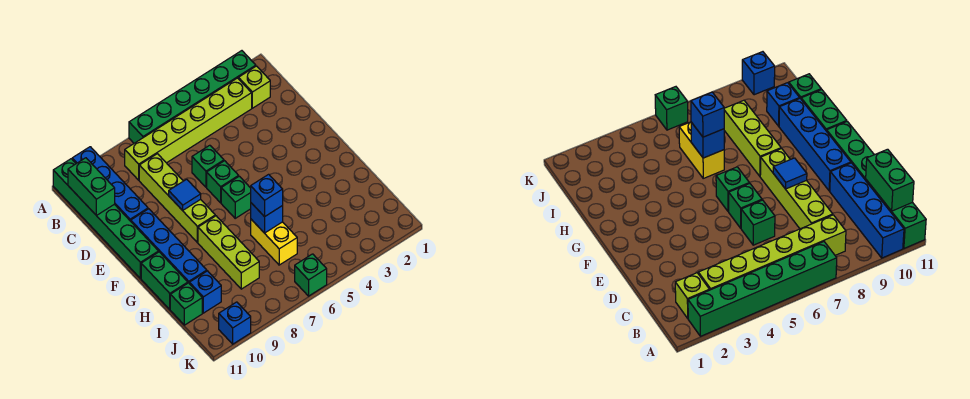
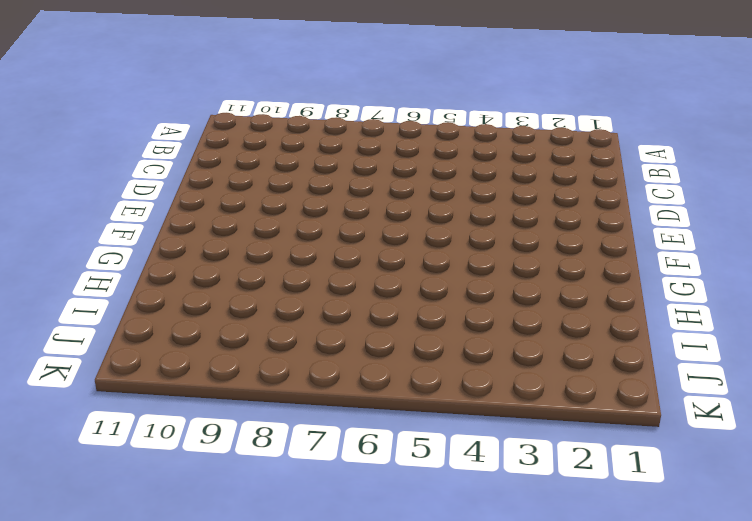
none -> green 1x6 brick [129,51,256,143]
none -> blue 1x4 brick [72,147,148,221]
none -> green 1x6 brick [53,159,159,279]

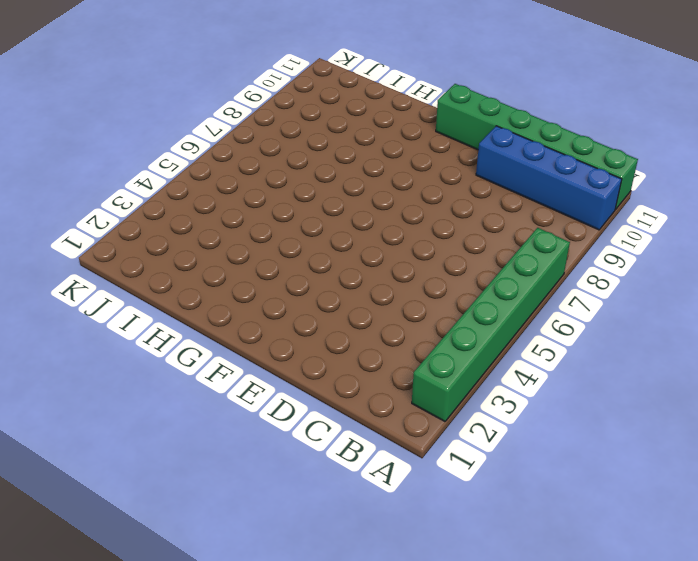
none -> lime 1x1 brick [238,66,270,108]
none -> lime 1x6 brick [125,78,252,180]
none -> lime 1x4 brick [139,154,215,242]

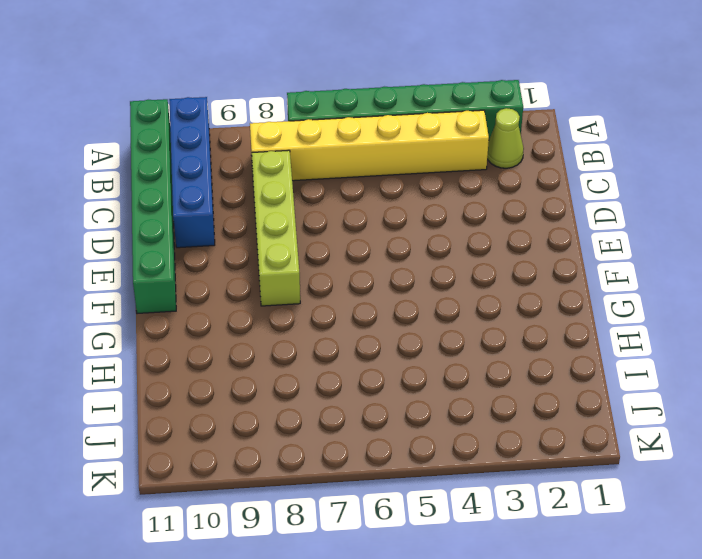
lime 1x1 cone [487,108,524,168] -> lime 1x1 brick [238,66,270,108]
yellow 1x6 brick [250,110,489,181] -> lime 1x6 brick [125,78,252,180]
none -> green 1x1 brick [192,145,224,187]
none -> green 1x1 brick [207,161,239,203]
none -> blue 1x4 brick [131,209,207,283]

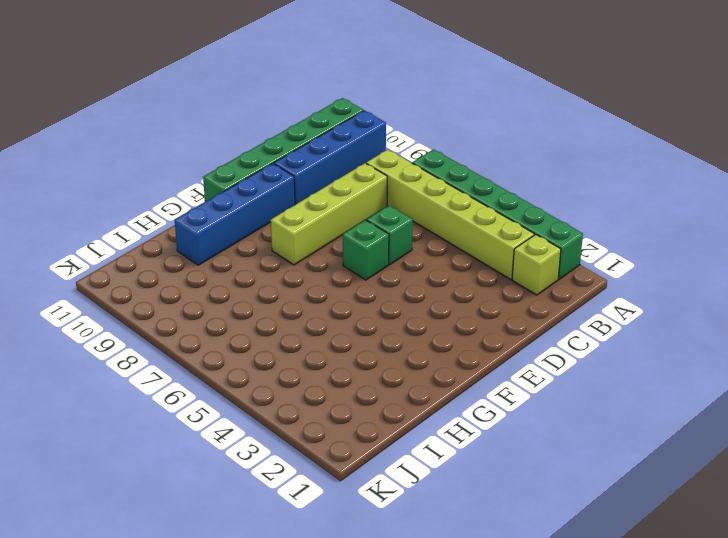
none -> green 1x1 brick [221,176,251,218]
none -> lime 1x3 brick [198,216,259,289]
none -> green 1x2 brick [141,252,188,309]

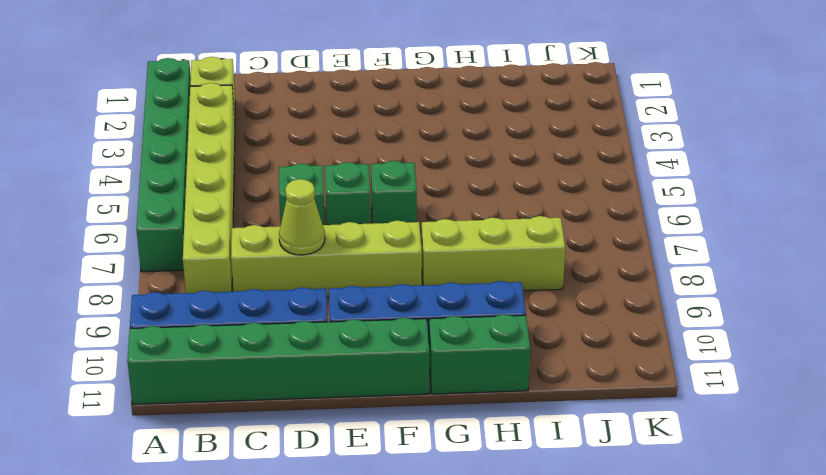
lime 1x1 cone [279,179,325,255] -> none
none -> yellow 1x2 brick [251,219,297,265]
none -> blue 1x1 brick [189,271,221,313]
none -> green 1x1 brick [170,283,202,325]

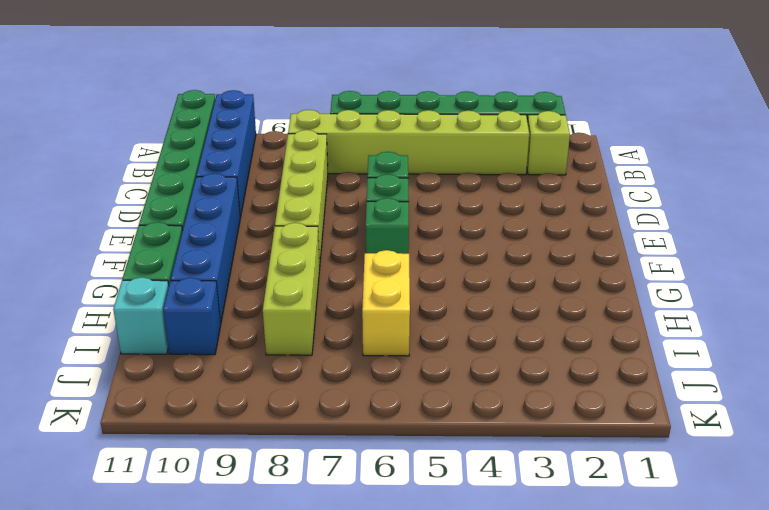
cyan 1x1 brick [113,277,169,354] -> green 1x1 brick [170,283,202,325]
none -> green 1x1 brick [295,254,327,296]
none -> blue 1x1 brick [219,302,251,344]
none -> green 1x2 brick [68,158,115,216]

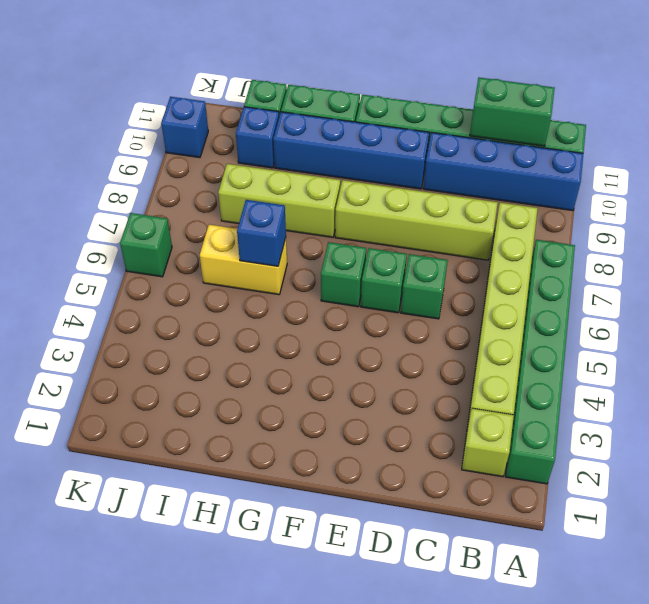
none -> blue 1x1 tile [169,179,201,210]
none -> blue 1x1 brick [251,174,283,217]

